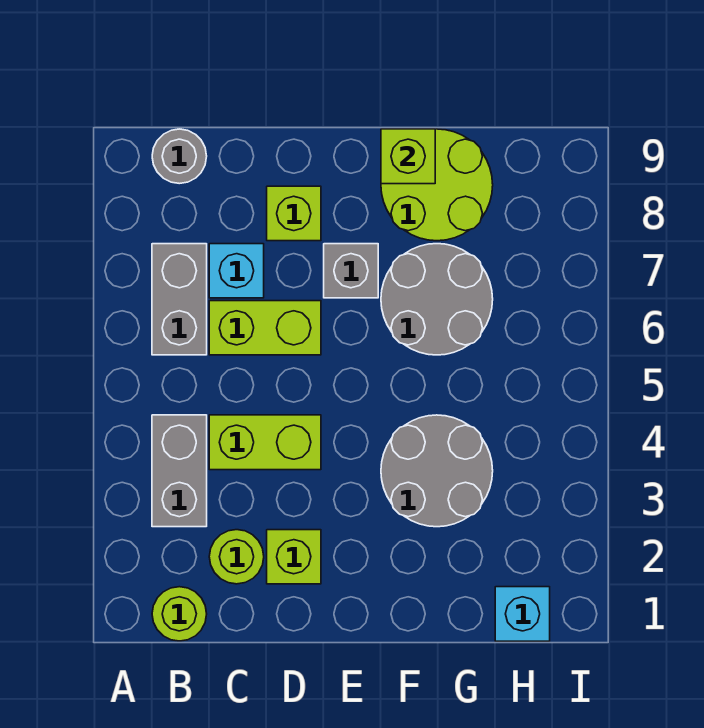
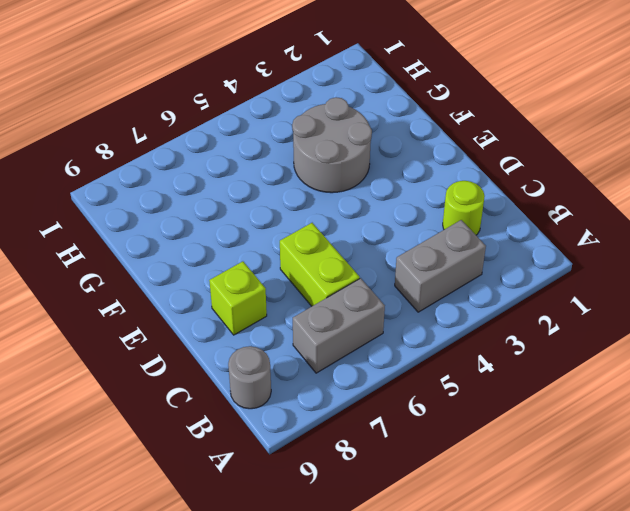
none -> lime 1x1 round brick [152,587,207,641]
none -> lime 1x2 brick [209,415,321,470]
none -> cyan 1x1 brick [209,244,264,298]

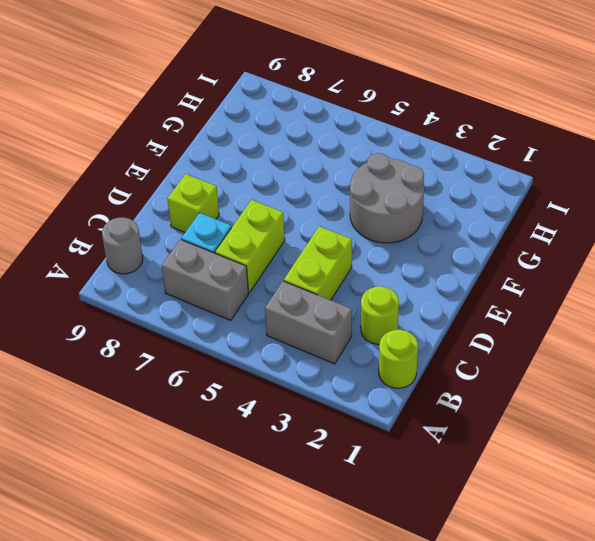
none -> lime 1x1 brick [267,530,321,584]
none -> grey 1x1 brick [324,244,378,298]
none -> grey 2x2 round brick [381,244,493,355]

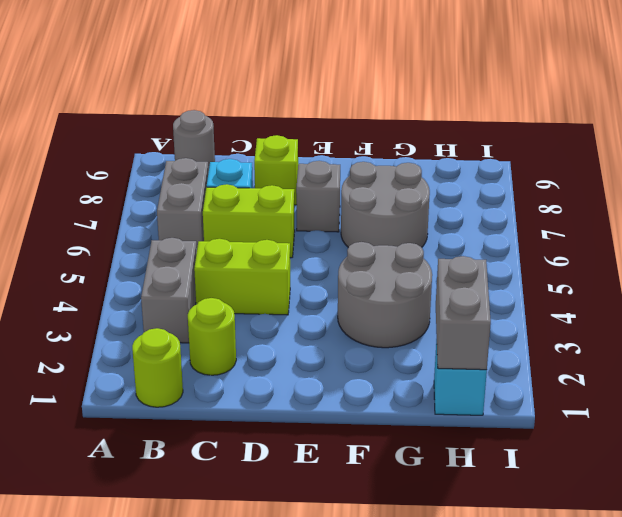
grey 1x2 brick [436,256,491,370] -> none
none -> lime 1x1 brick [267,530,321,584]
none -> lime 2x2 round brick [381,129,493,241]
none -> lime 1x1 brick [381,129,435,184]

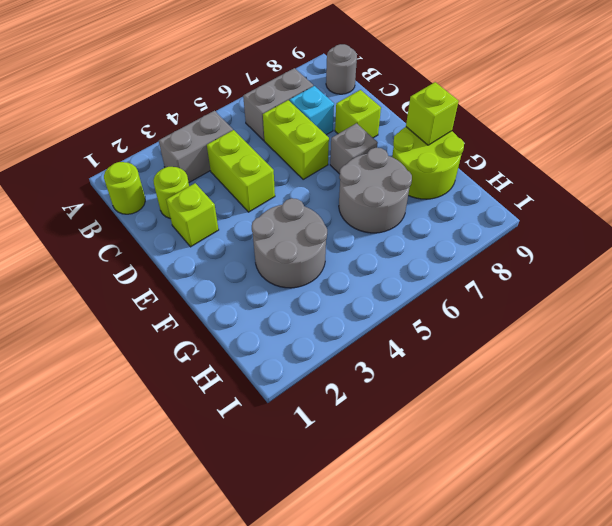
none -> cyan 1x1 brick [495,587,550,641]

